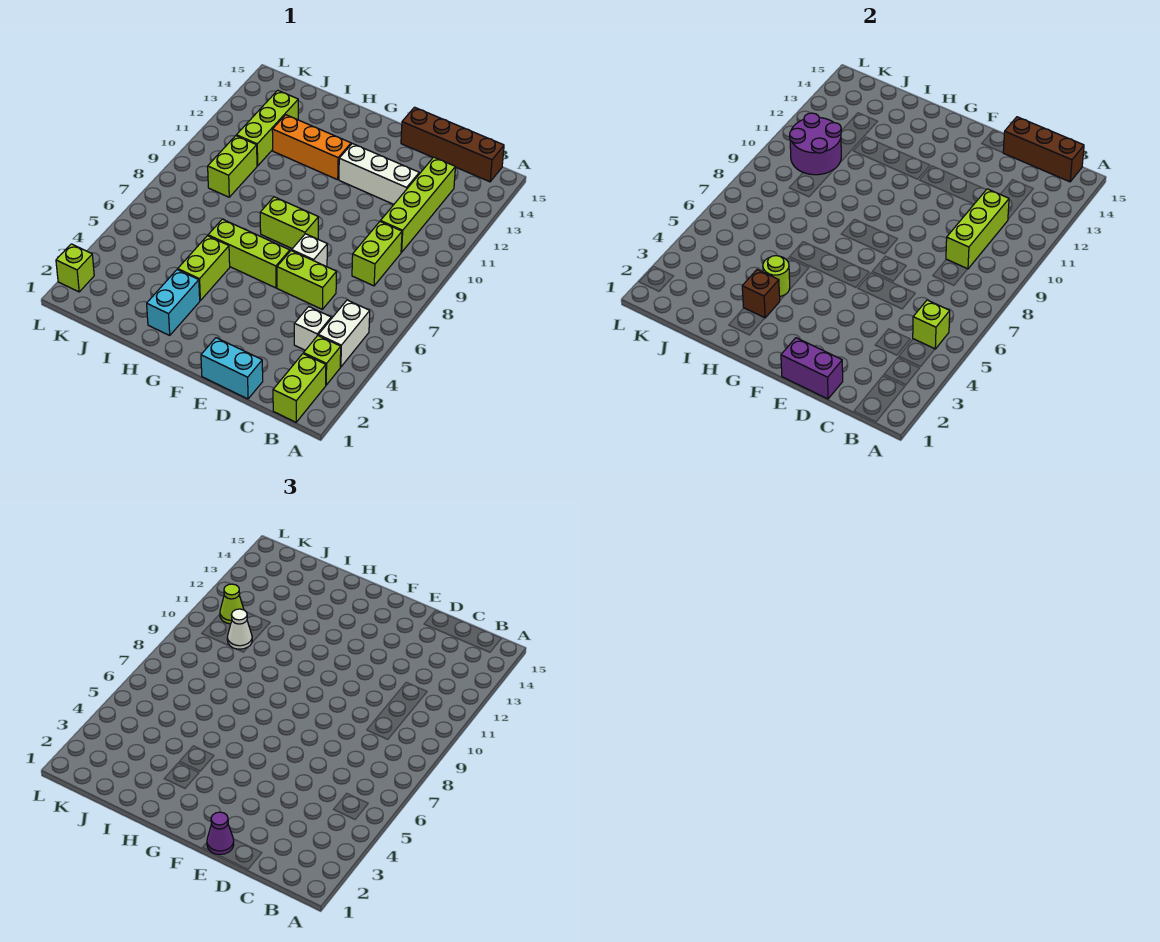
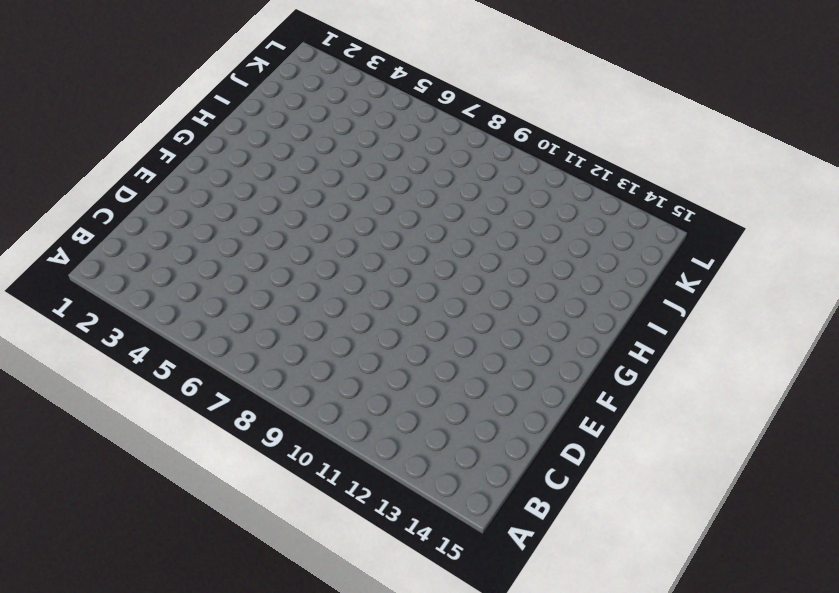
none -> lime 1x2 brick [273,354,326,422]
none -> lime 1x1 brick [304,336,341,385]
none -> white 1x2 brick [318,300,370,367]

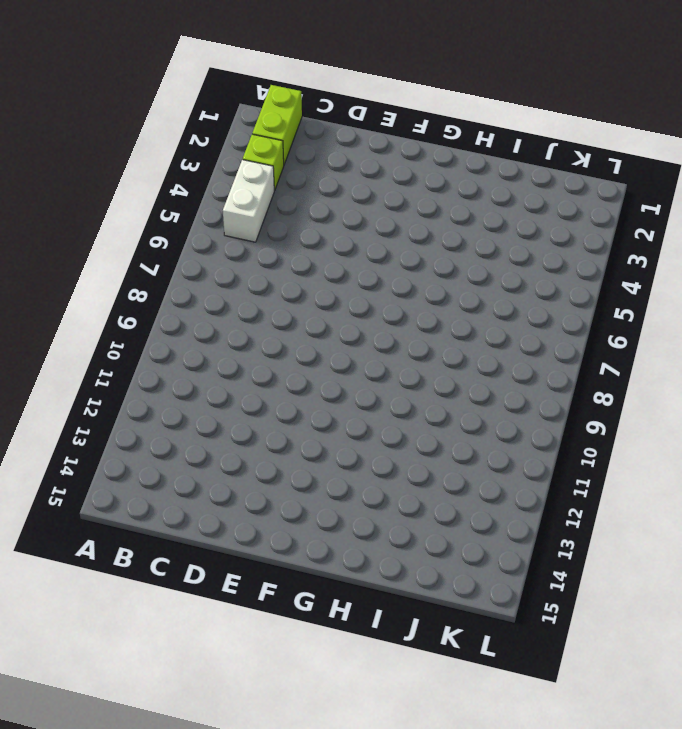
none -> brown 1x4 brick [401,107,504,182]
none -> white 1x1 brick [294,307,331,350]
none -> lime 1x2 brick [352,222,402,286]

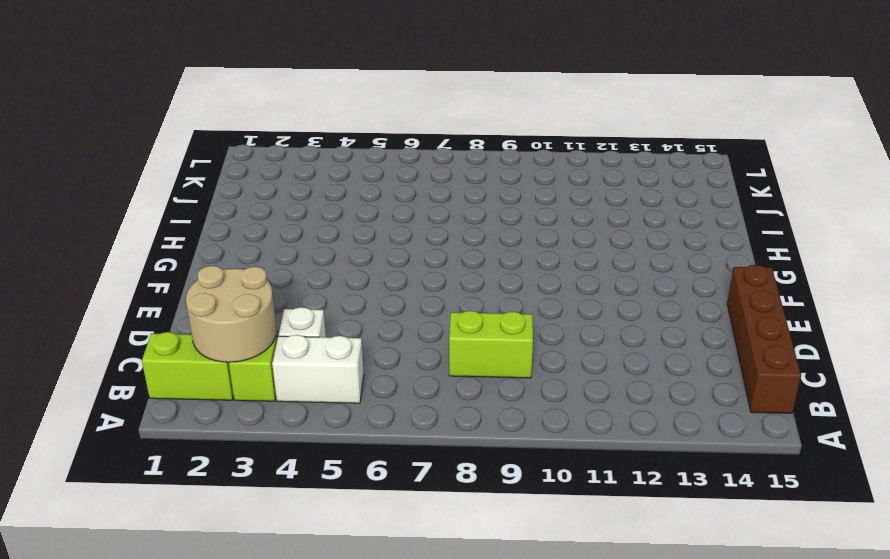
tan 2x2 round brick [186,266,277,362] -> none
none -> lime 1x4 brick [380,157,455,252]
none -> cyan 1x2 brick [201,338,263,399]
none -> lime 1x2 brick [277,251,337,309]

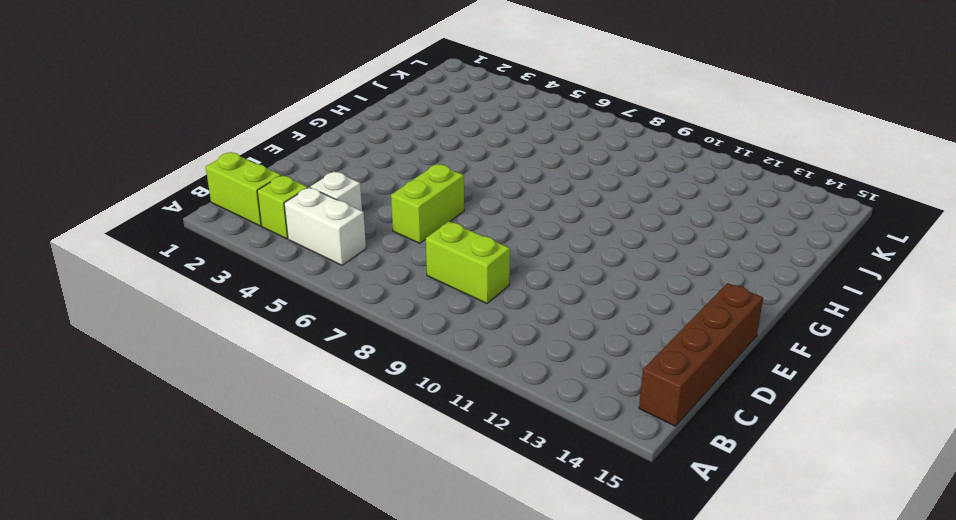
none -> lime 1x4 brick [380,157,455,252]
none -> cyan 1x2 brick [201,338,263,399]
none -> white 1x3 brick [339,143,419,204]

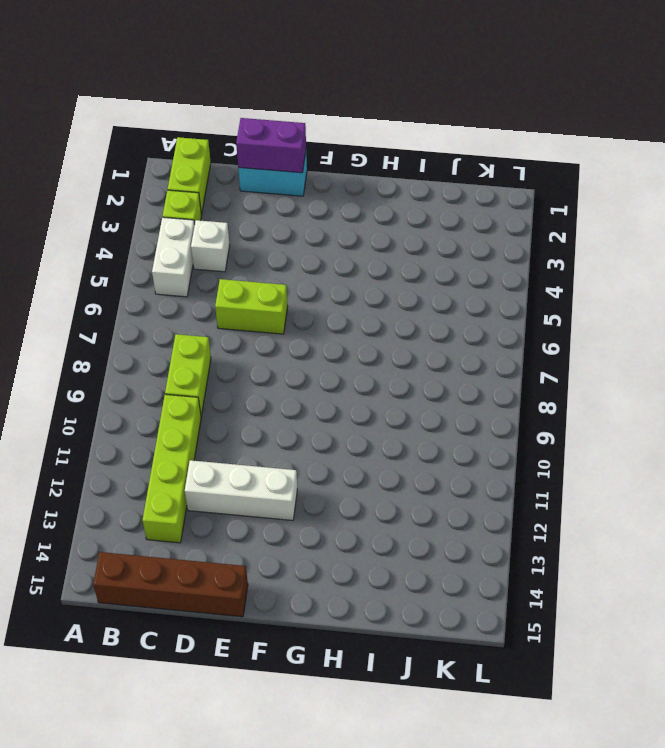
none -> white 1x1 brick [292,234,327,266]
none -> lime 1x3 brick [208,219,290,288]
none -> lime 1x2 brick [260,197,318,249]

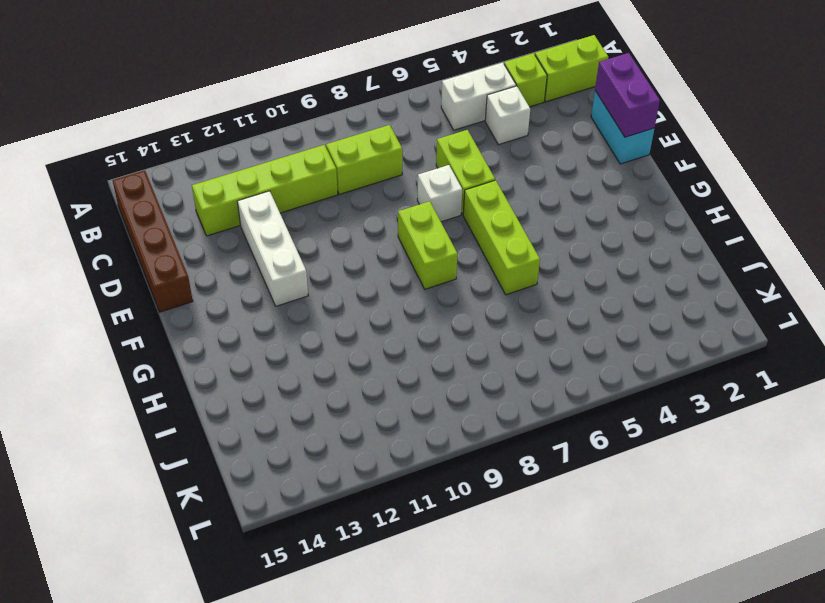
none -> orange 1x3 brick [272,115,351,180]
none -> cyan 1x2 brick [147,269,200,335]
none -> lime 1x2 brick [178,236,230,300]

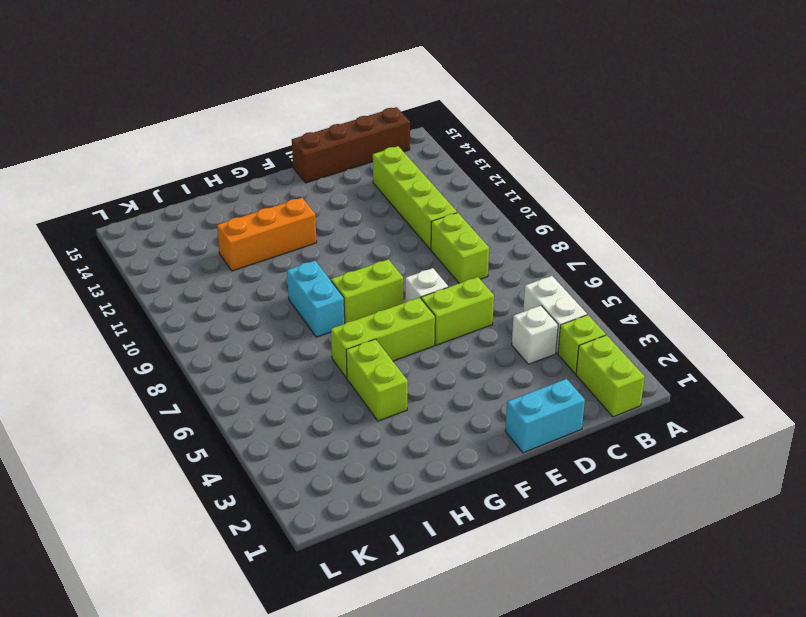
cyan 1x2 brick [287,261,345,337] -> cyan 1x2 brick moved to [147,269,200,335]
none -> white 1x3 brick [339,143,419,204]
none -> lime 1x2 brick [208,136,257,197]
none -> lime 1x3 brick [236,90,298,166]

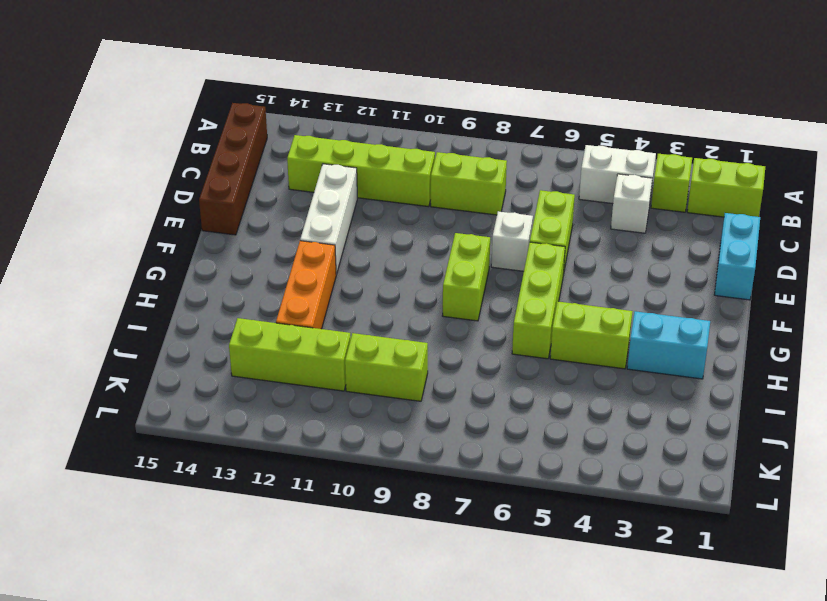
none -> lime 1x1 brick [56,244,94,292]
none -> lime 1x1 brick [913,300,950,349]
none -> brown 1x3 brick [1003,117,1084,182]

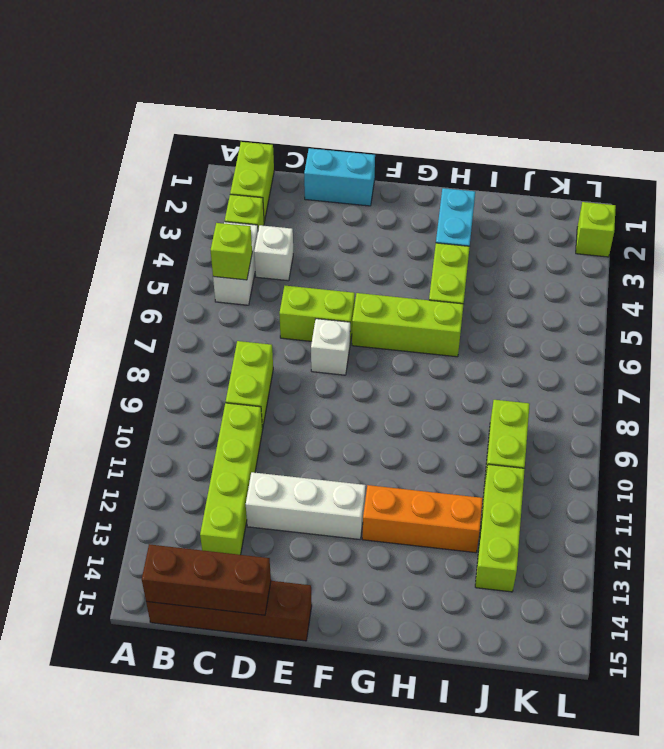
none -> lime 1x2 brick [260,197,318,249]
none -> lime 1x3 brick [946,189,1009,269]
none -> purple 1x2 brick [781,338,843,399]

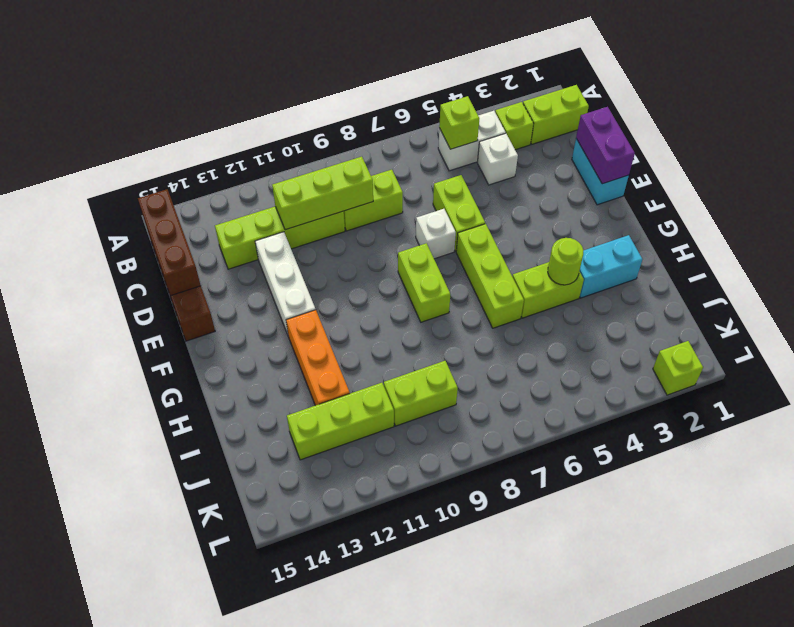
none -> brown 1x1 brick [742,270,780,318]
none -> purple 2x2 round brick [790,113,841,175]
none -> purple 1x1 cone [207,812,234,854]

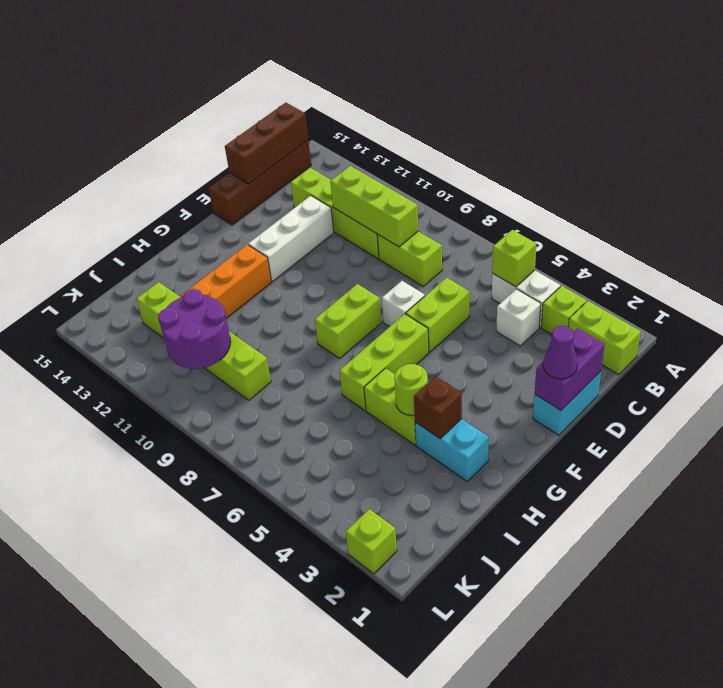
none -> white 1x1 cone [227,609,252,649]
none -> lime 1x1 cone [220,584,244,624]

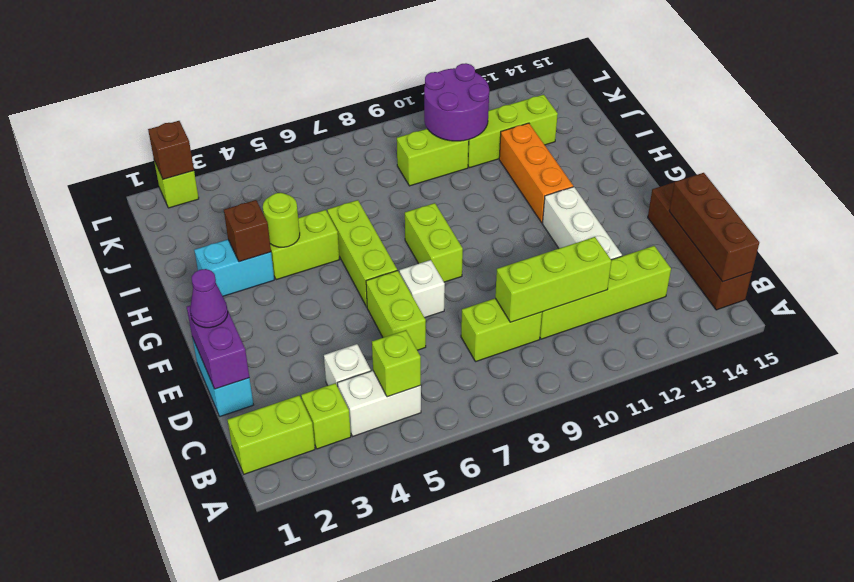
brown 1x1 brick [148,121,194,179] -> none
none -> white 1x1 cone [227,609,252,649]
none -> lime 1x1 cone [220,584,244,624]

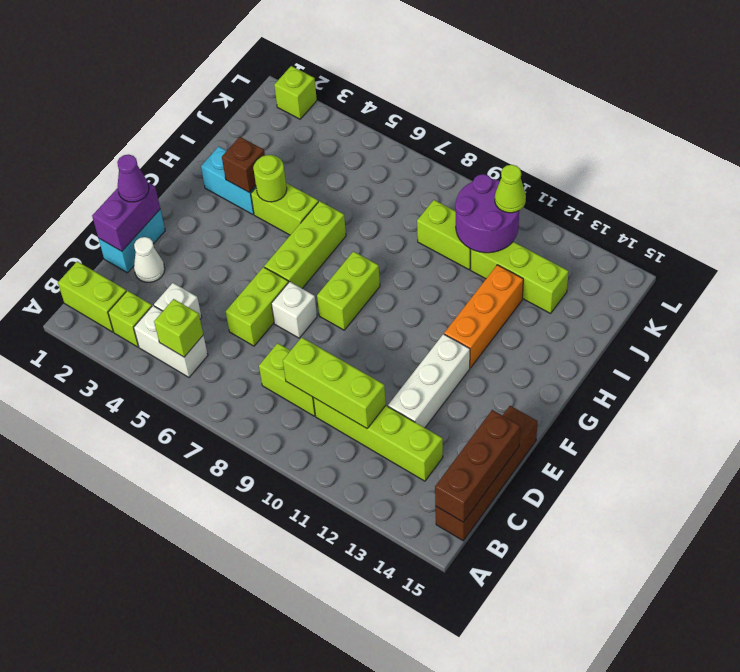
white 1x1 cone [134,237,165,282] -> white 1x1 cone moved to [227,609,252,649]

